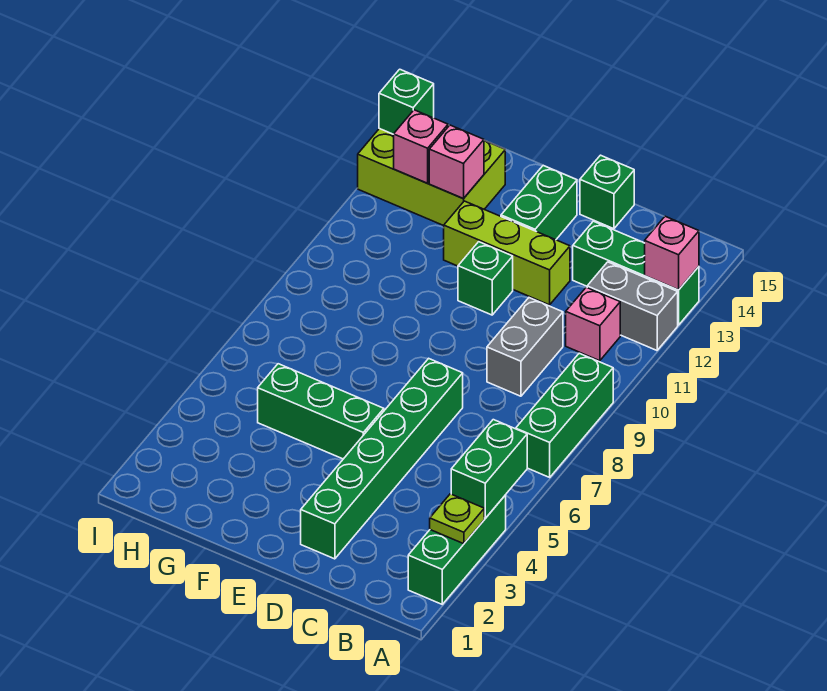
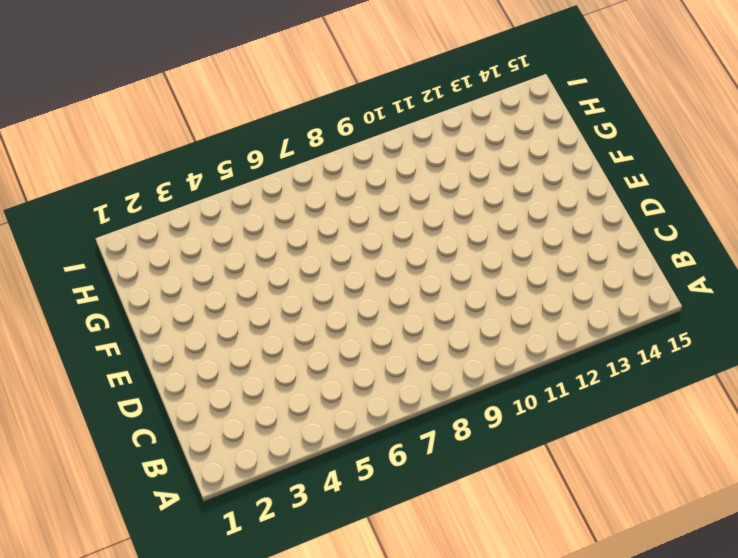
none -> green 1x3 brick [408,495,506,604]
none -> green 1x3 brick [516,353,613,477]
none -> grey 1x2 brick [587,262,678,350]

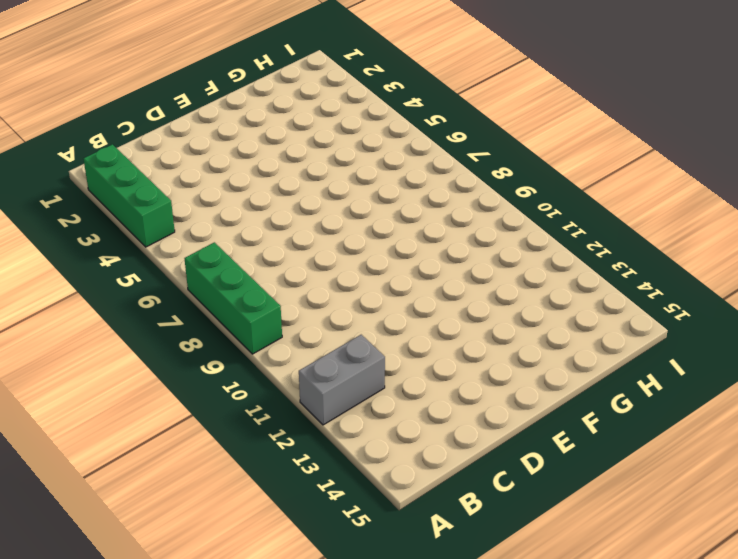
none -> green 1x3 brick [573,221,699,325]
none -> pink 1x1 brick [566,287,620,361]
none -> grey 1x2 brick [487,298,563,396]

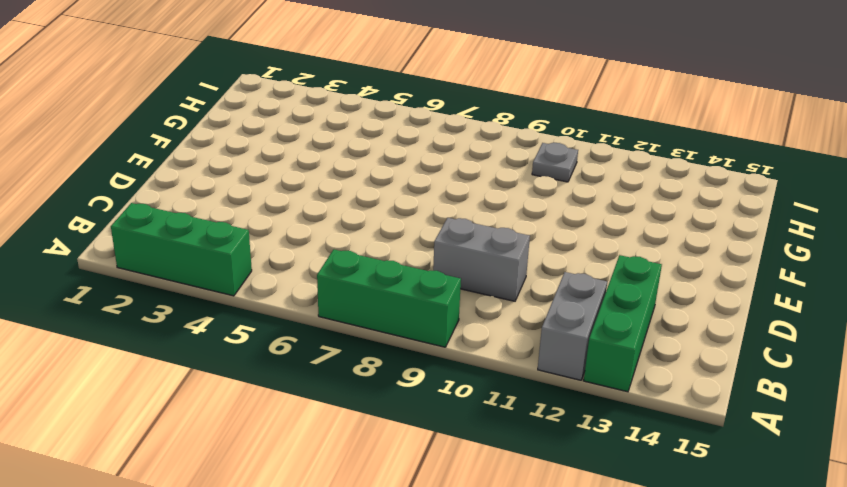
grey 1x1 plate [532,142,578,182] -> none
none -> pink 1x1 brick [566,287,620,361]
none -> green 1x6 brick [301,358,463,559]
none -> lime 1x3 brick [444,201,570,305]

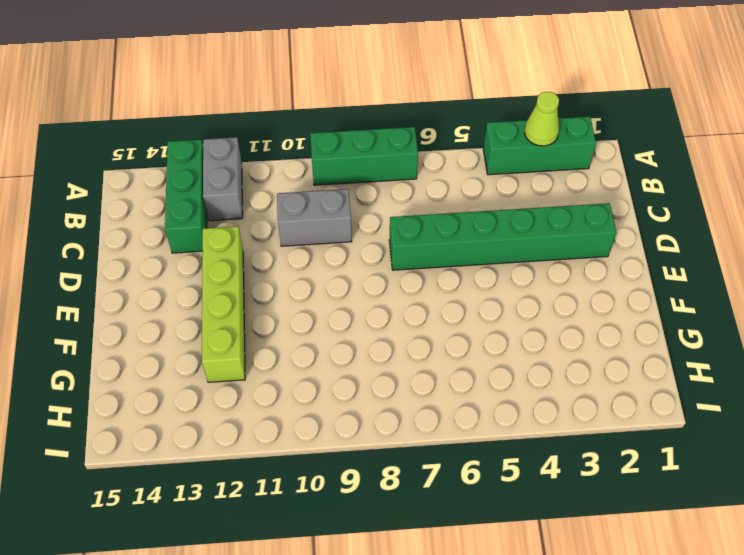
lime 1x1 cone [525,92,559,146] -> lime 1x1 plate [430,494,484,544]
lime 1x4 brick [202,226,245,382] -> lime 1x3 brick [444,201,570,305]
none -> pink 1x1 brick [566,287,620,361]
none -> green 1x1 brick [580,155,634,229]
none -> green 1x3 brick [258,364,384,459]

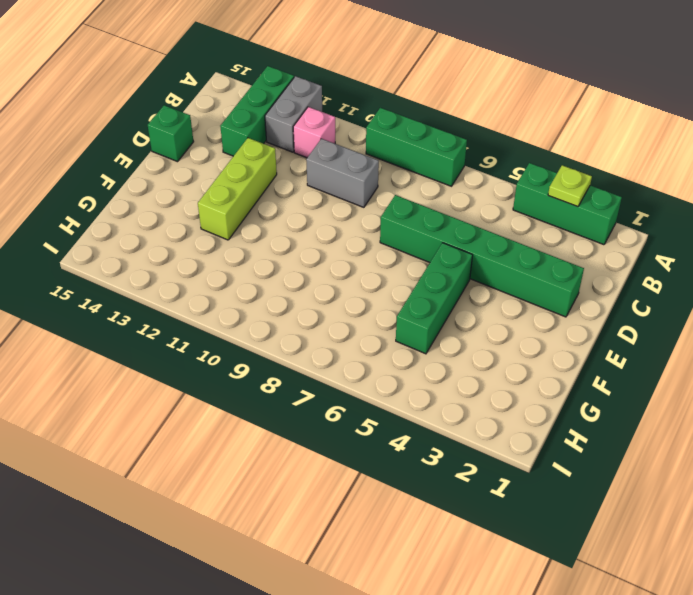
none -> green 1x1 brick [458,242,513,315]
none -> green 1x2 brick [501,165,577,240]
none -> lime 2x3 brick [358,125,505,226]

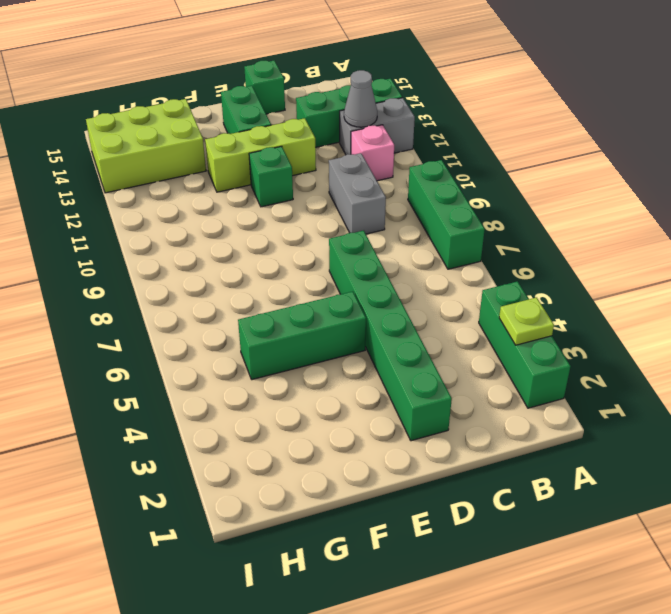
grey 1x1 cone [344,70,377,127] -> none
none -> green 1x2 brick [451,420,527,518]
none -> pink 1x1 brick [645,216,699,290]
none -> pink 1x1 brick [429,125,484,199]

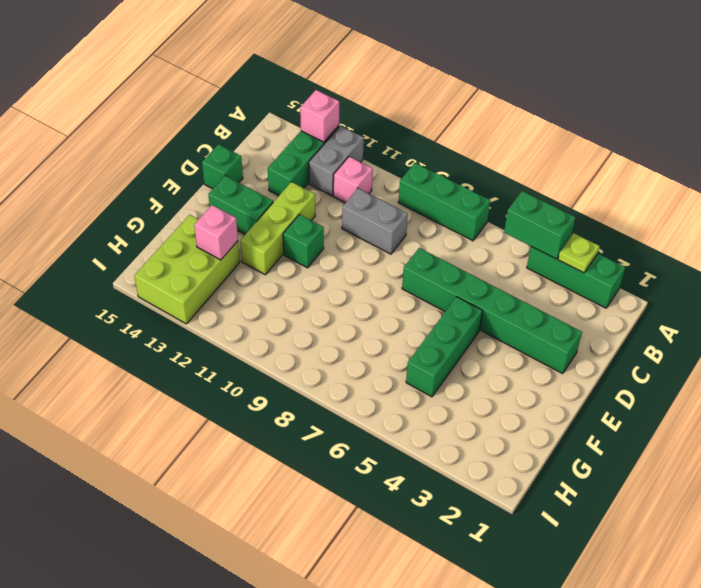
none -> pink 1x1 brick [394,110,448,183]
none -> green 1x1 brick [379,69,434,134]

